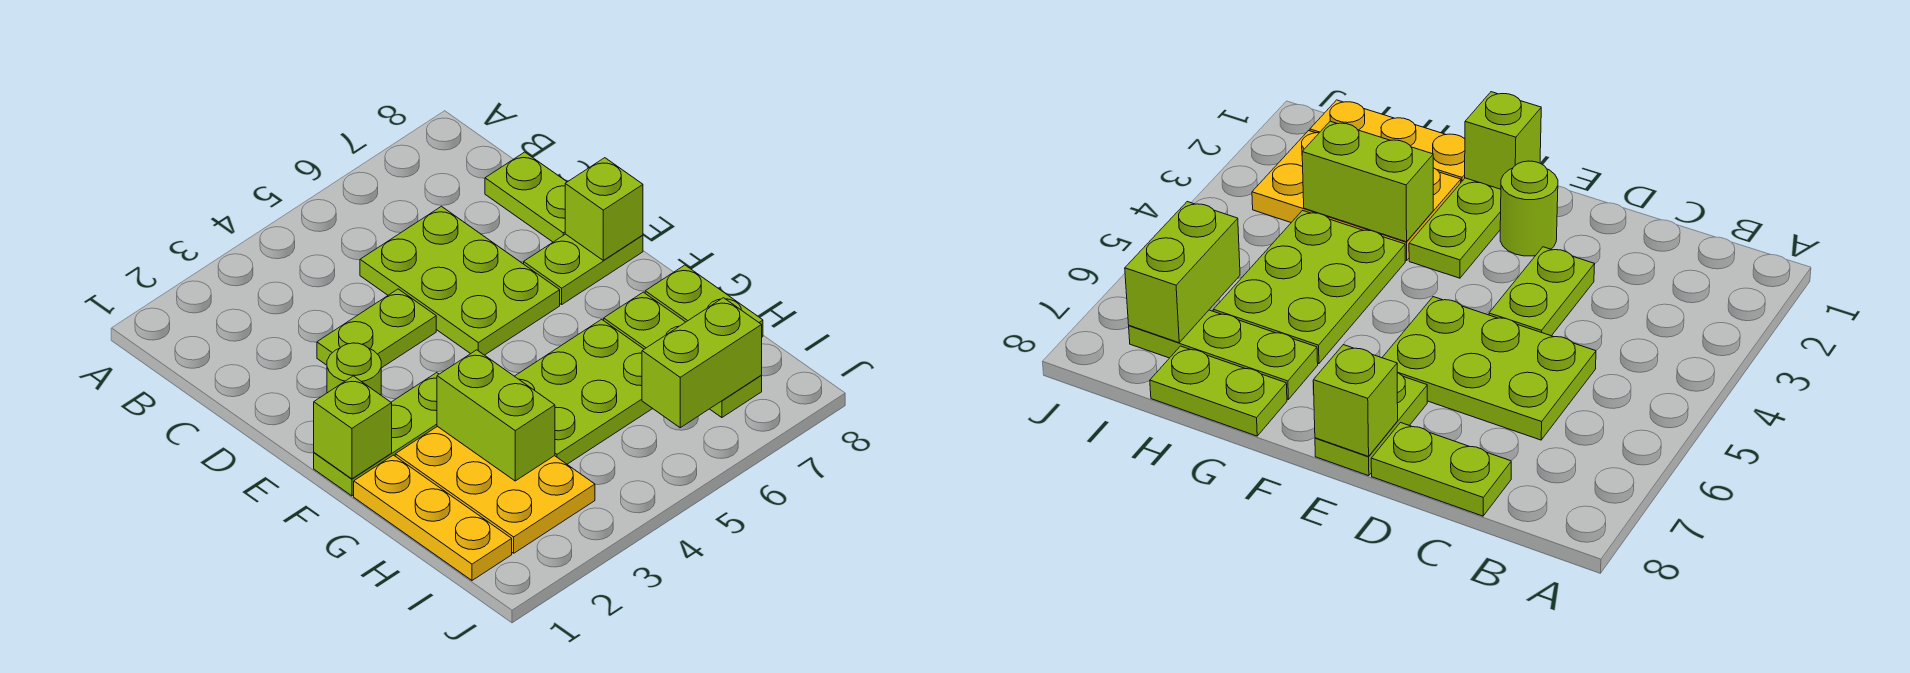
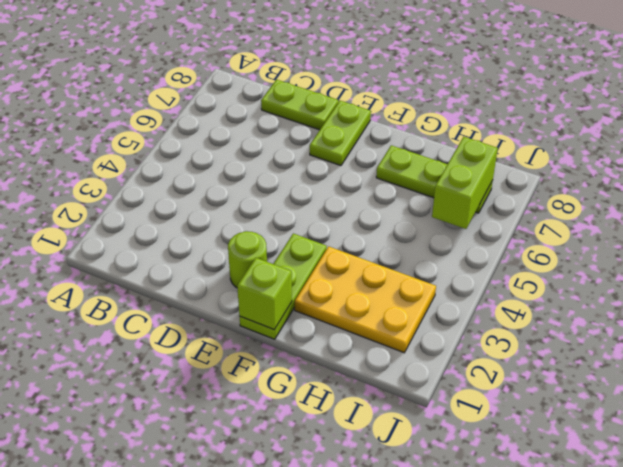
none -> lime 2x3 plate [360,206,560,355]
none -> lime 1x2 plate [317,289,436,368]
none -> yellow 1x3 plate [354,455,512,580]

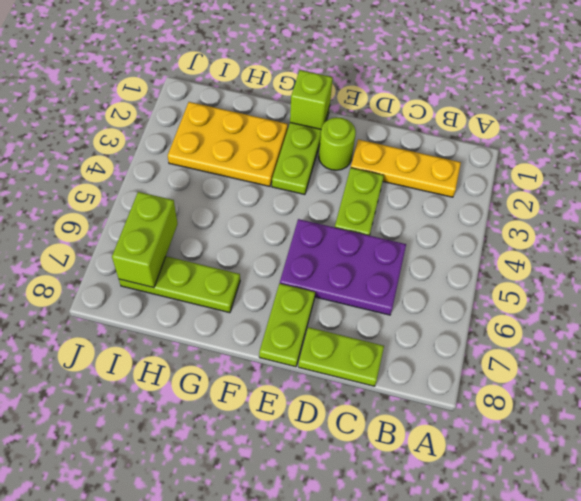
yellow 1x3 plate [351,139,461,197] -> yellow 1x3 plate moved to [354,455,512,580]
purple 2x3 plate [280,219,406,315] -> lime 2x3 plate [360,206,560,355]
none -> lime 2x3 plate [515,319,653,464]
none -> lime 1x2 plate [645,265,763,337]
none -> lime 1x1 brick [565,158,643,260]

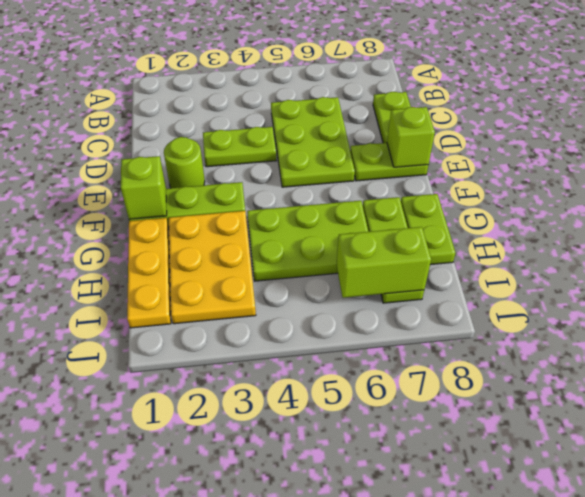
none -> lime 1x2 brick [437,350,555,481]

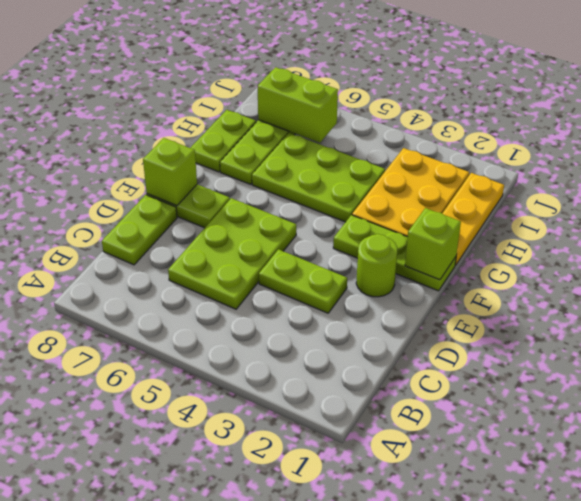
none -> lime 1x2 brick [437,350,555,481]

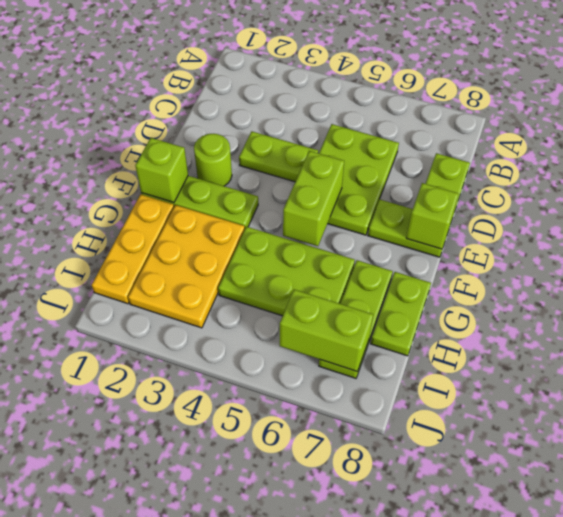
lime 1x2 brick [283,151,344,246] -> lime 1x2 brick moved to [437,350,555,481]

